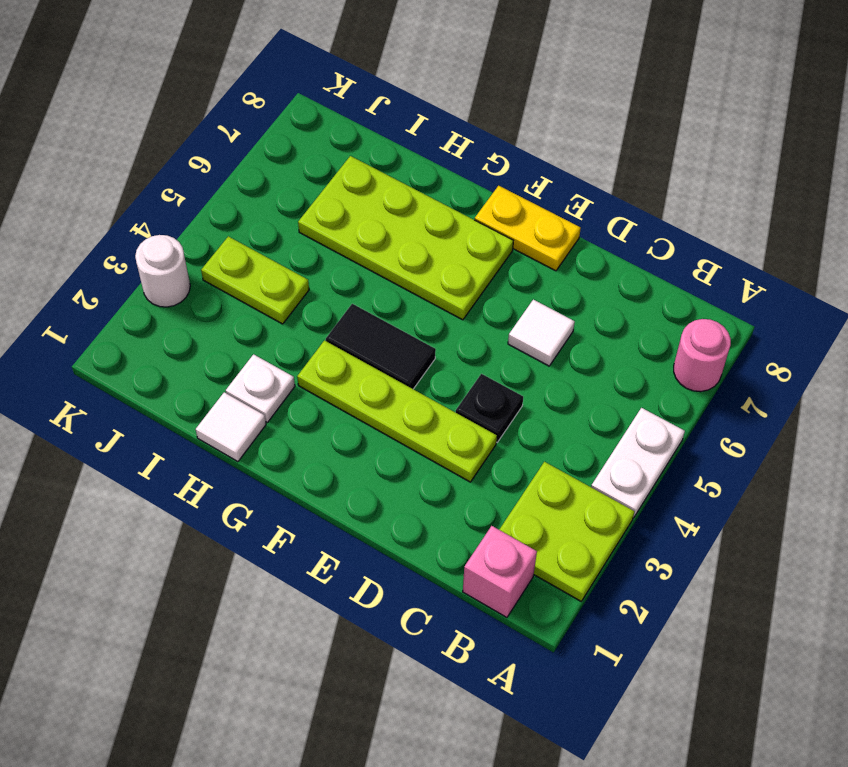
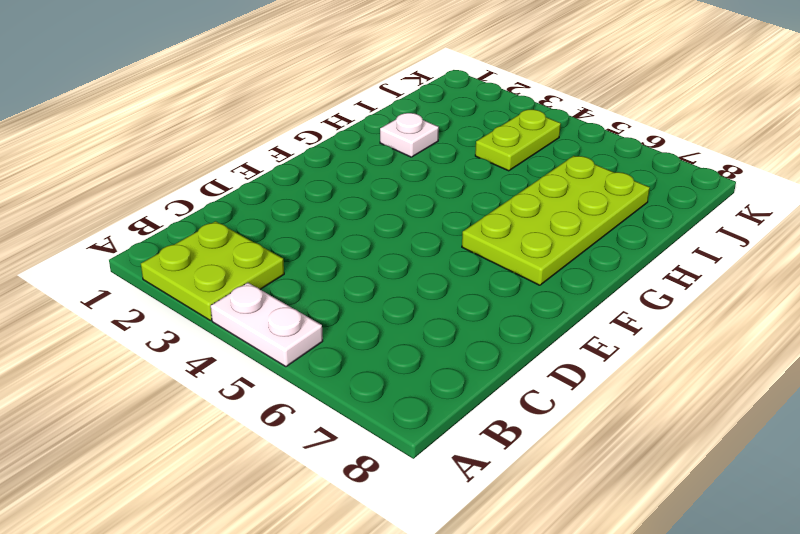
none -> pink 1x1 round brick [674,319,731,392]
none -> pink 1x1 brick [463,526,537,617]
none -> lime 1x4 plate [297,340,497,482]

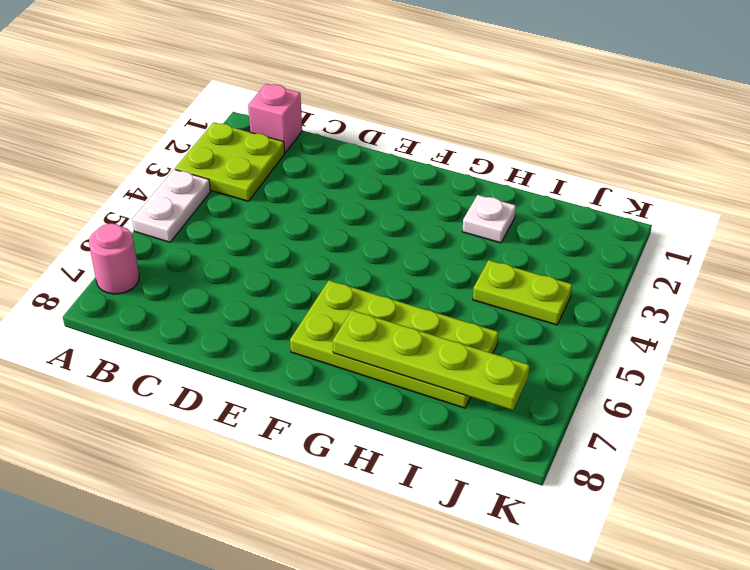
lime 1x4 plate [333,310,530,410] -> lime 1x4 plate moved to [297,340,497,482]
none -> black 1x1 plate [456,374,523,442]
none -> white 1x1 tile [508,300,575,366]
none -> yellow 1x2 plate [475,186,581,271]

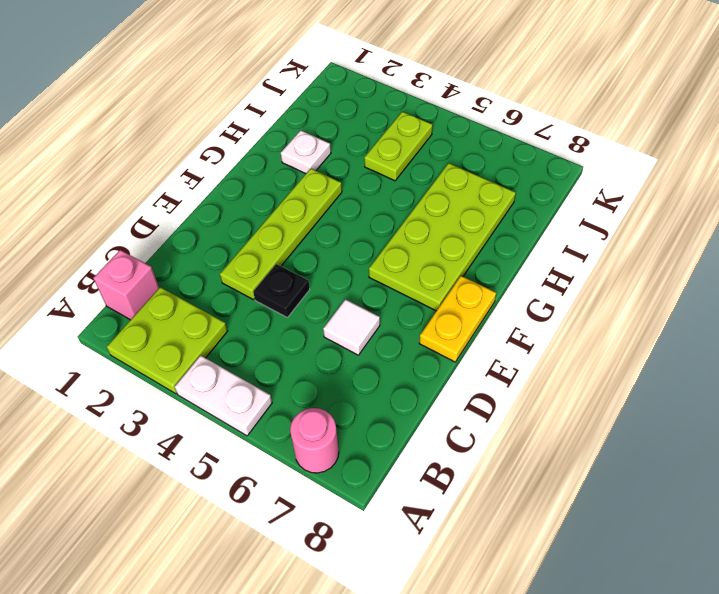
none -> black 1x2 tile [326,304,436,389]
none -> white 1x1 tile [196,392,266,462]
none -> white 1x1 round brick [135,235,190,307]

